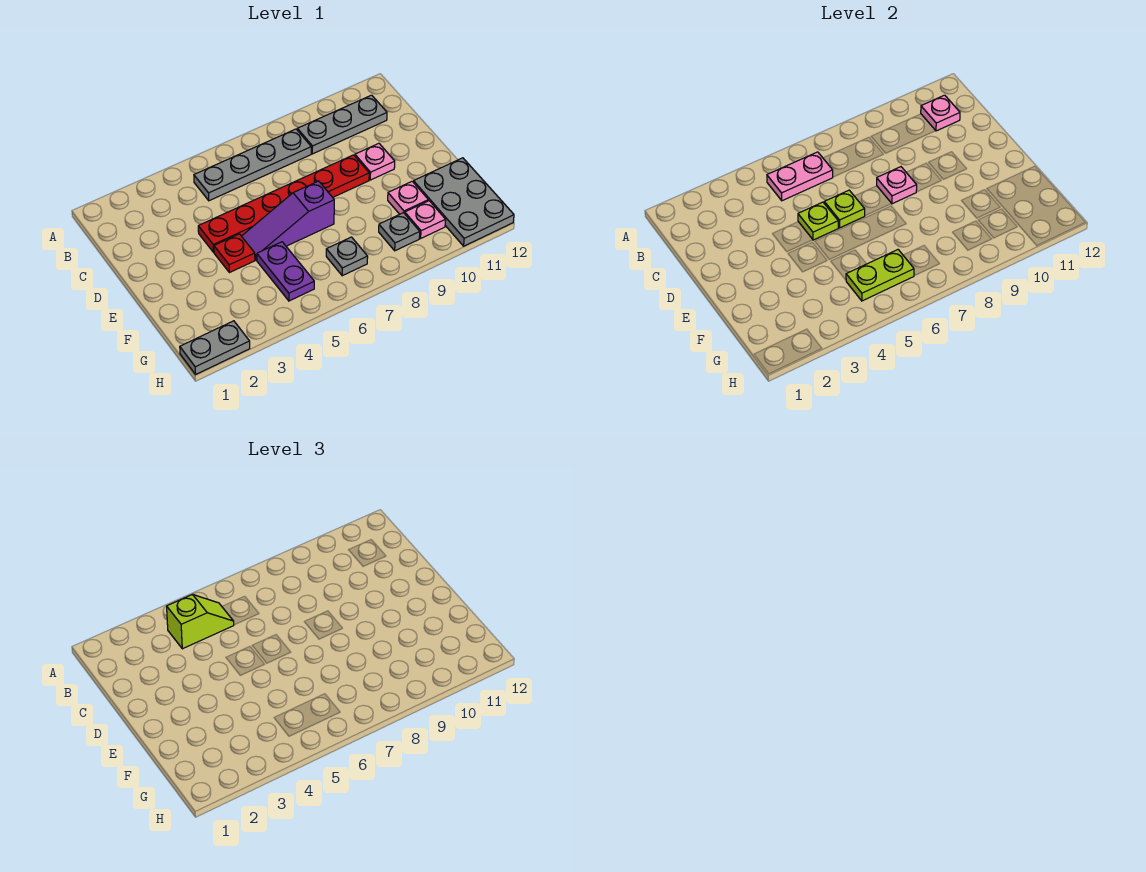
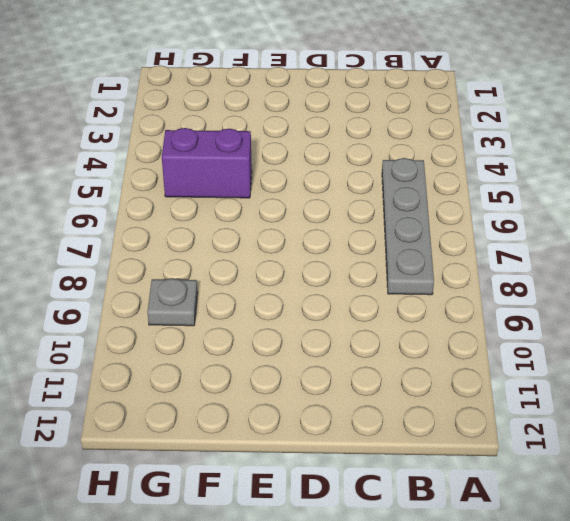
purple 1x2 brick [162,128,252,198] -> purple 1x2 plate [257,242,314,301]
none -> grey 1x3 plate [297,95,387,154]
none -> red 1x6 plate [198,155,369,252]
none -> pink 1x1 plate [355,143,395,180]

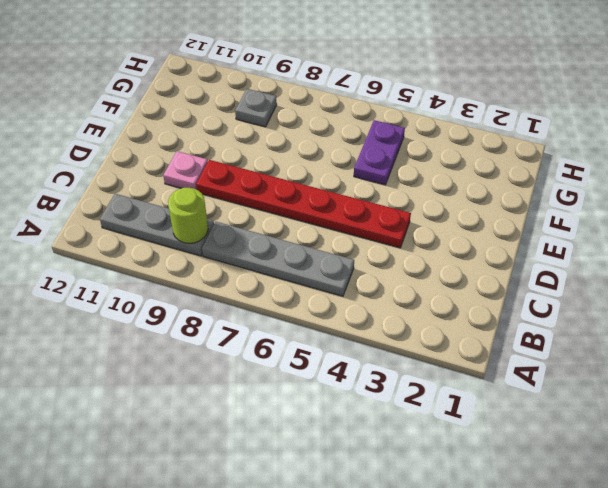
lime 1x1 round brick [168,188,208,243] -> none
none -> red 1x1 plate [214,234,255,273]
none -> purple 1x3 slope [242,181,334,260]
none -> pink 1x1 plate [388,181,428,214]

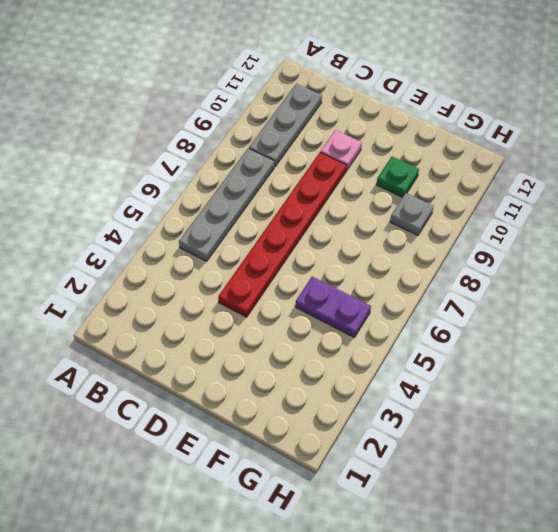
green 1x1 plate [377,156,419,197] -> pink 1x1 plate [388,181,428,214]
none -> red 1x1 plate [214,234,255,273]
none -> purple 1x3 slope [242,181,334,260]
none -> grey 2x3 plate [413,158,514,246]

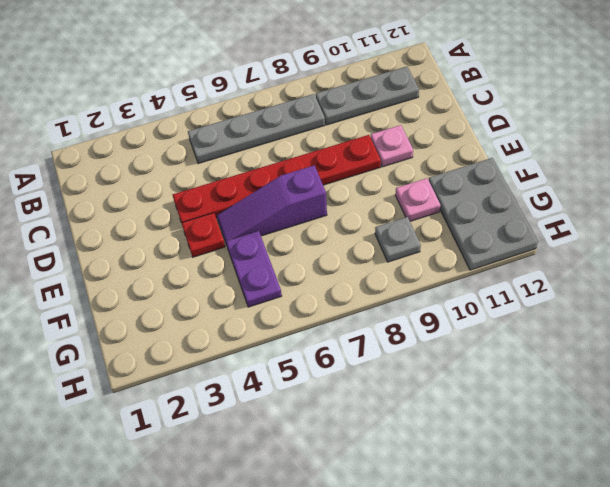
none -> grey 1x1 plate [326,237,368,276]
none -> pink 1x1 plate [405,201,446,238]
none -> grey 1x2 plate [180,321,250,374]

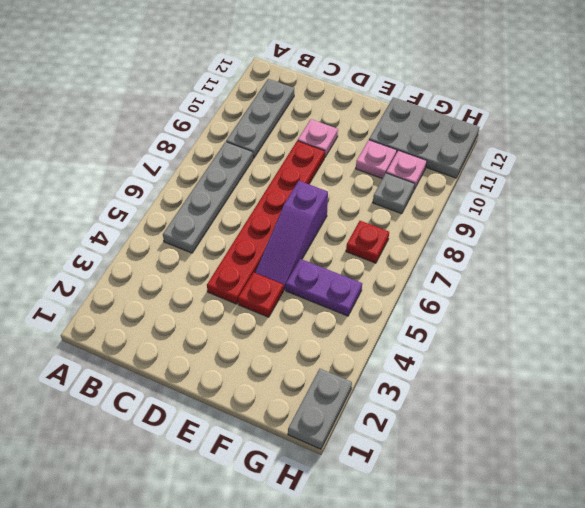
red 1x1 plate [346,221,389,263] -> grey 1x1 plate [326,237,368,276]
none -> pink 1x2 plate [767,152,833,201]
none -> pink 1x1 plate [921,95,960,131]
none -> lime 1x1 plate [798,202,838,240]

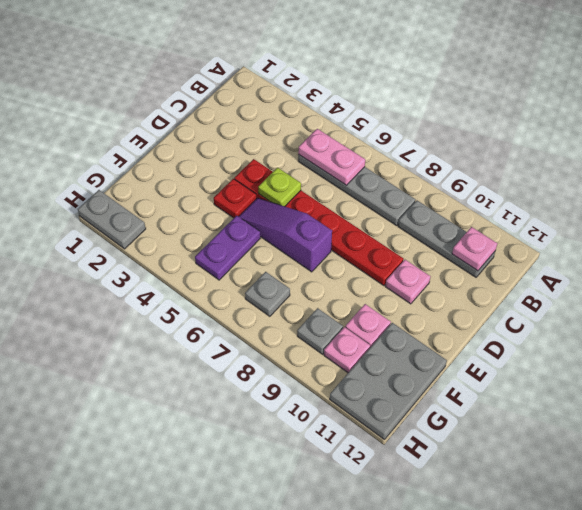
none -> lime 1x1 plate [824,190,865,228]
none -> pink 1x1 plate [877,167,917,204]
none -> lime 1x2 plate [846,250,914,301]

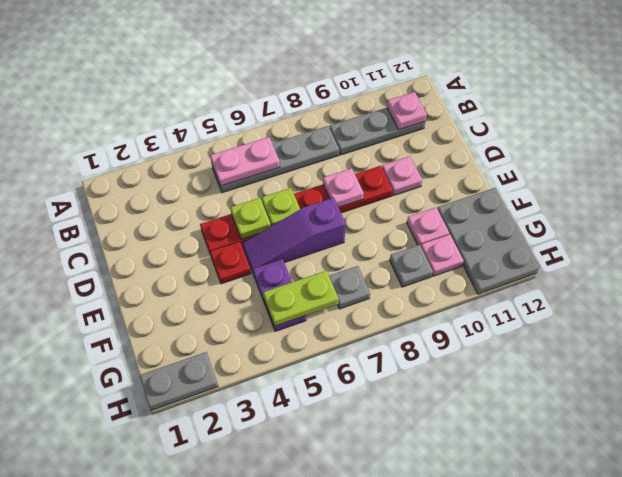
none -> lime 1x2 slope [167,594,234,649]

